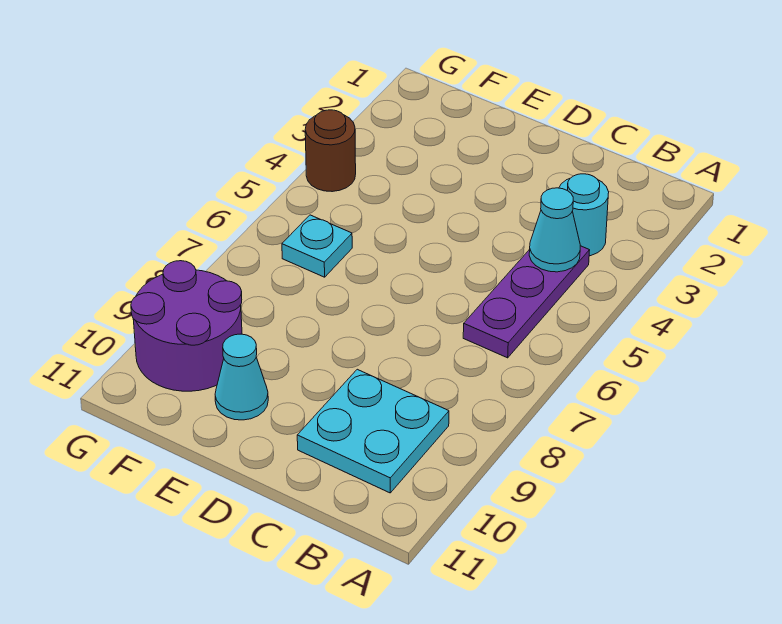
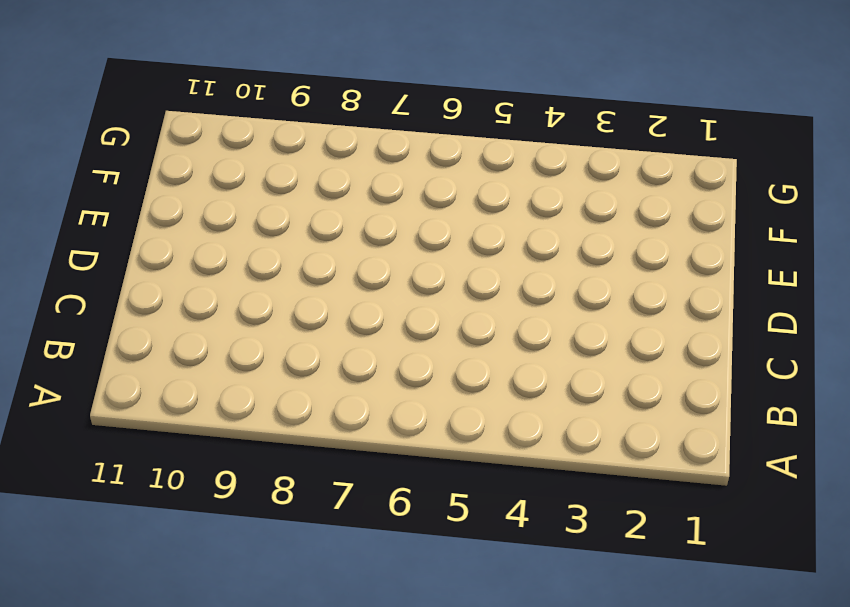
none -> cyan 1x1 round brick [559,174,609,256]
none -> purple 1x3 plate [463,246,590,358]

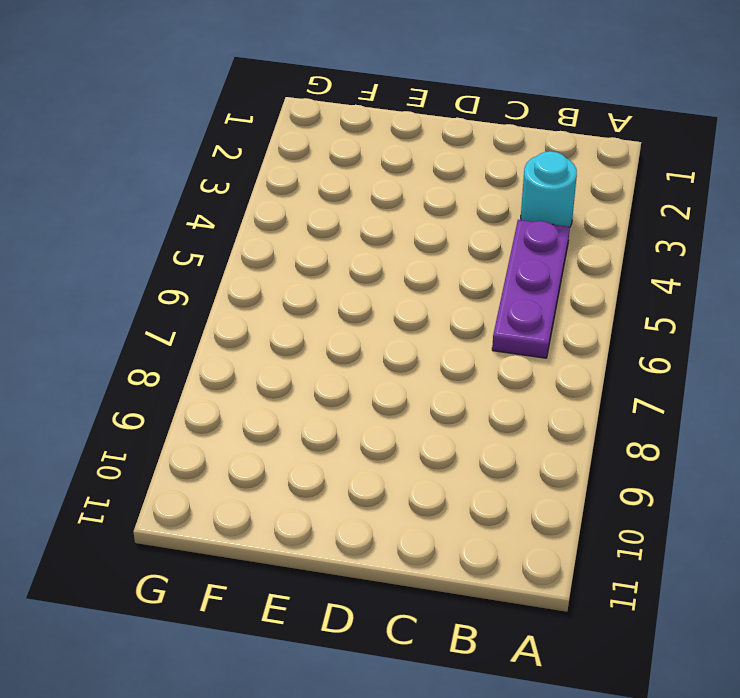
none -> cyan 2x2 plate [297,369,449,493]
none -> cyan 1x1 cone [215,334,268,420]

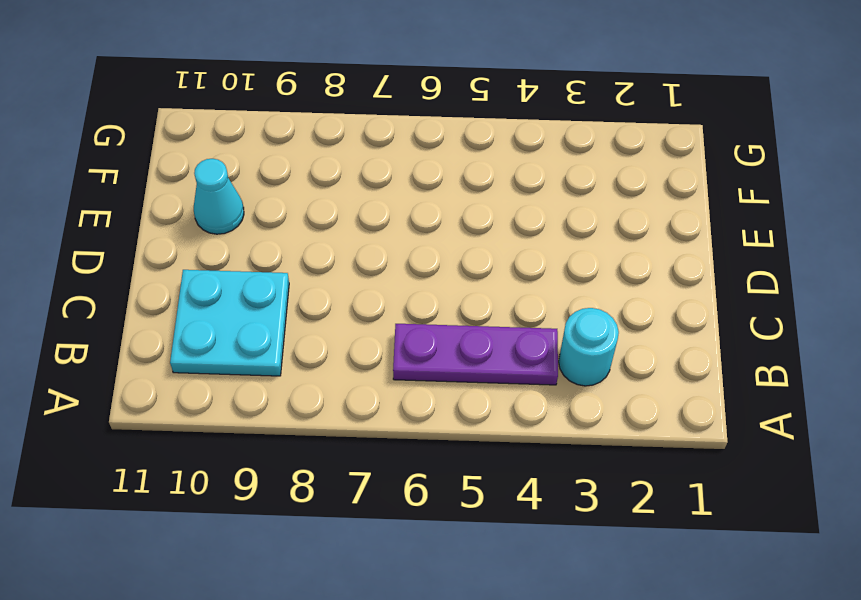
none -> cyan 1x1 plate [282,215,352,277]
none -> purple 2x2 round brick [131,261,242,391]

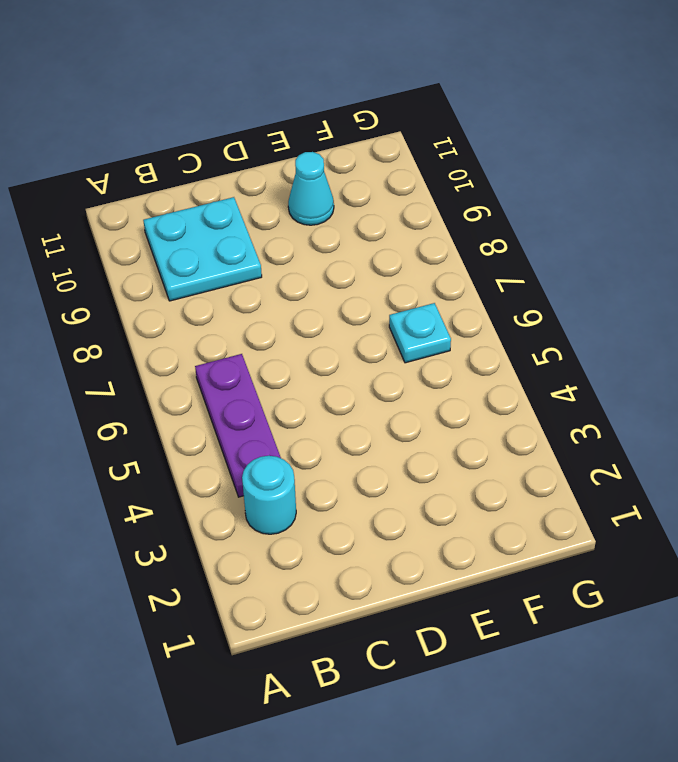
none -> purple 2x2 round brick [131,261,242,391]
none -> brown 1x1 round brick [305,110,356,192]

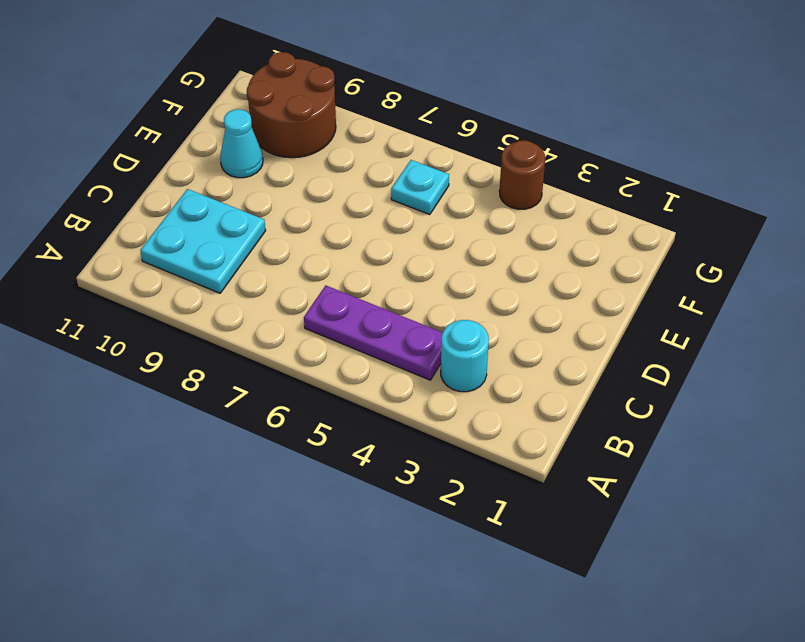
brown 2x2 round brick [247,52,336,158] -> purple 2x2 round brick [131,261,242,391]
none -> cyan 1x1 cone [529,188,580,272]

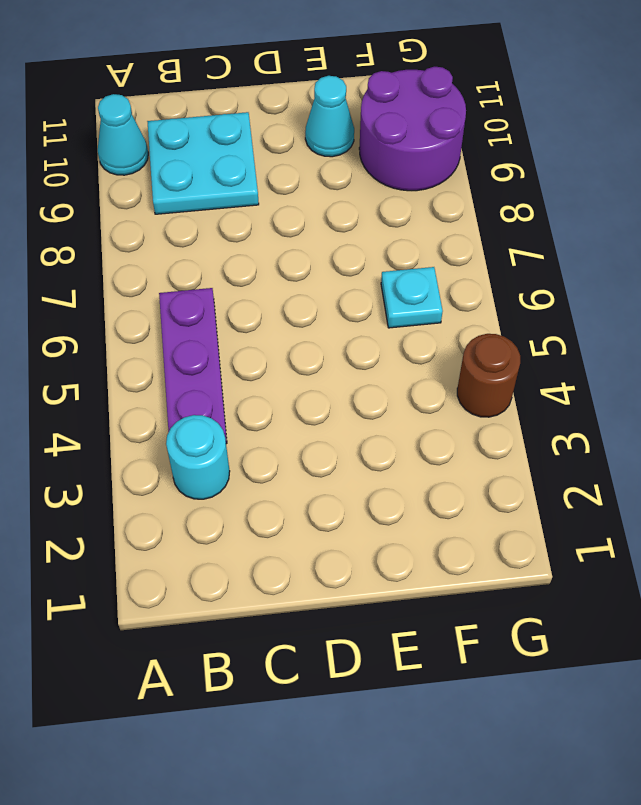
cyan 1x1 cone [98,94,148,175] -> cyan 1x1 cone moved to [529,188,580,272]

